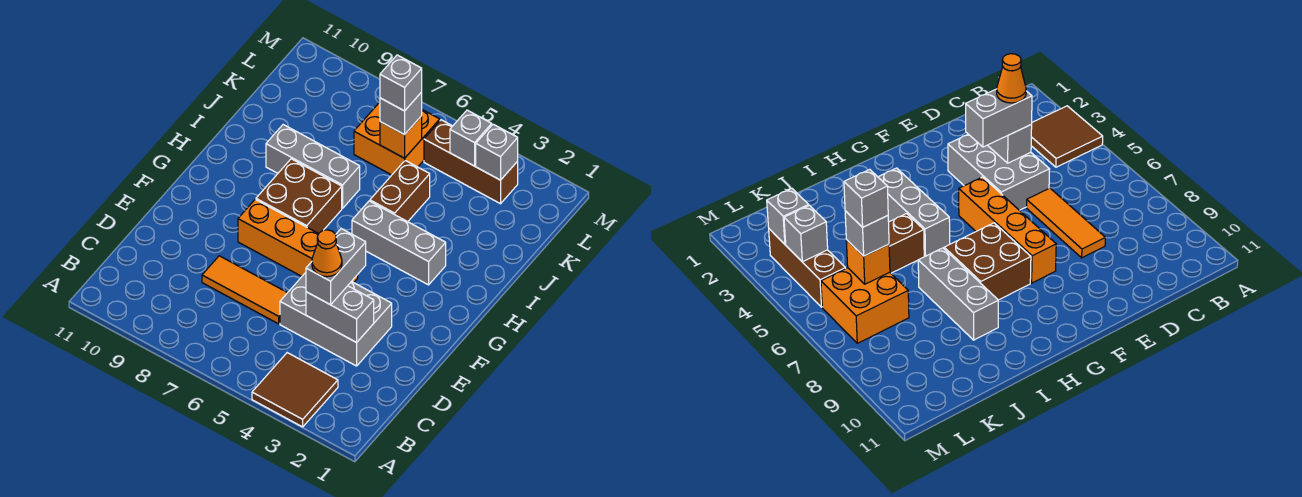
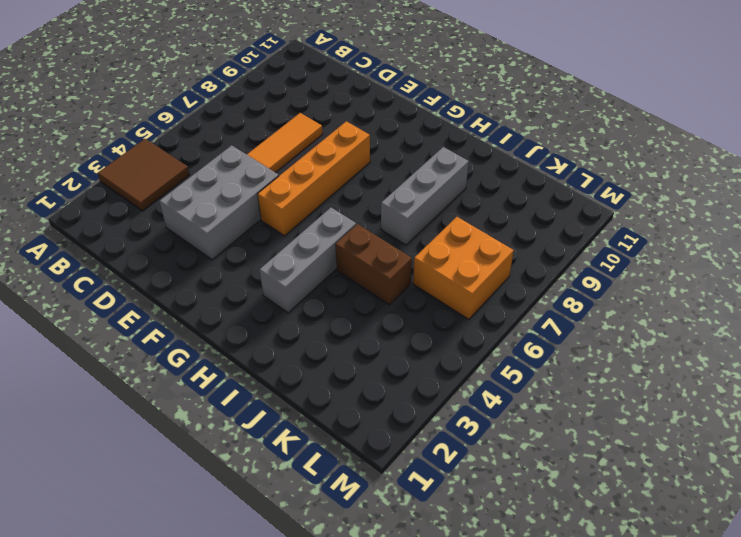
none -> brown 2x2 brick [256,159,342,234]
none -> brown 1x3 brick [424,120,518,204]
none -> grey 1x2 brick [306,286,374,342]

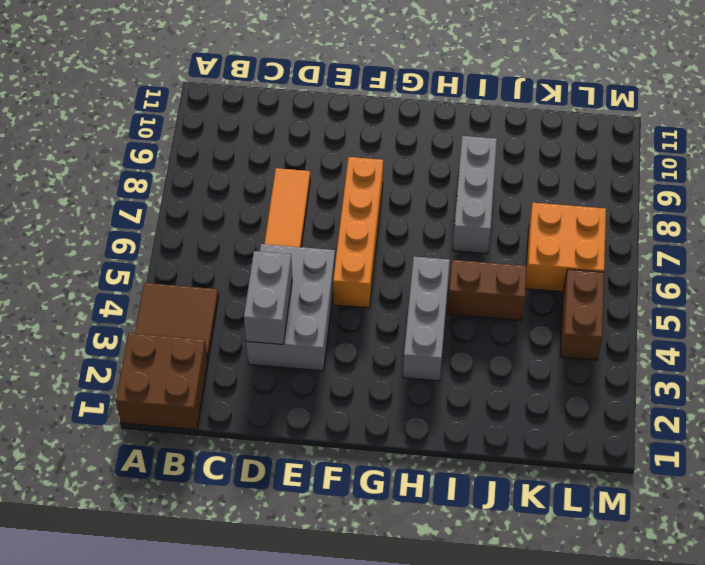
brown 2x2 brick [116,333,208,430] -> brown 2x2 brick moved to [256,159,342,234]
brown 1x2 brick [560,269,604,360] -> brown 1x3 brick [424,120,518,204]
none -> orange 1x1 brick [380,116,422,158]
none -> grey 1x1 brick [476,124,518,180]
none -> grey 1x1 brick [450,110,492,166]

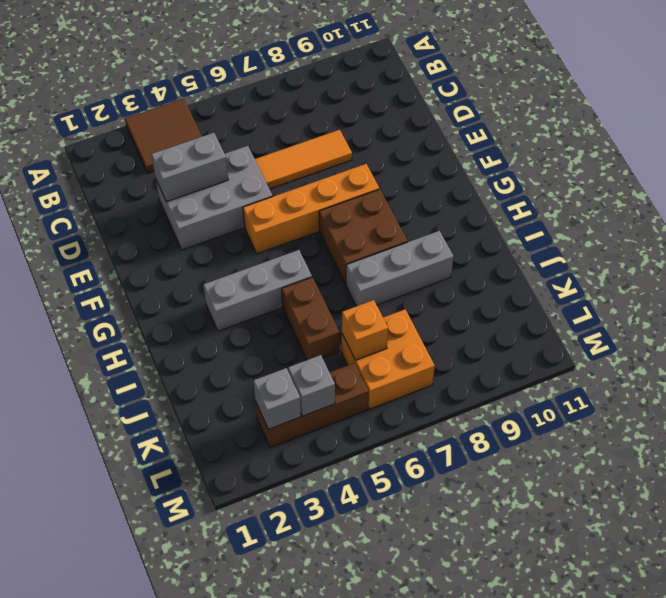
none -> grey 1x2 brick [306,229,366,305]
none -> grey 1x1 brick [380,92,422,135]
none -> orange 1x1 cone [312,230,342,277]

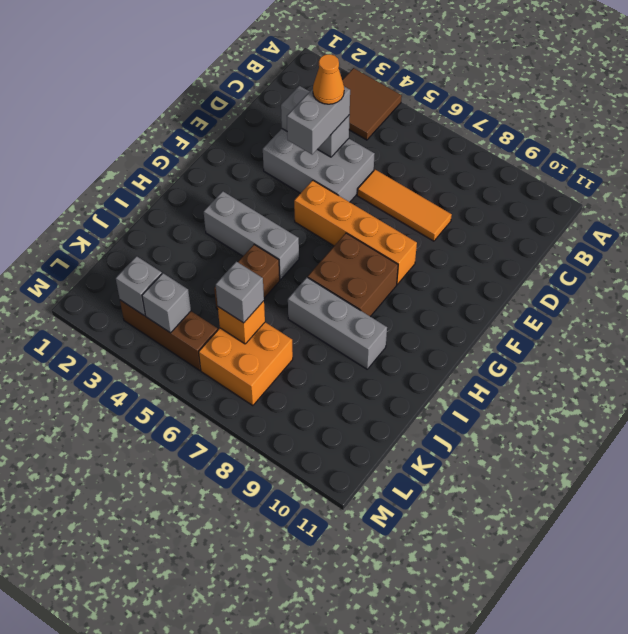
none -> grey 1x1 brick [380,55,422,111]

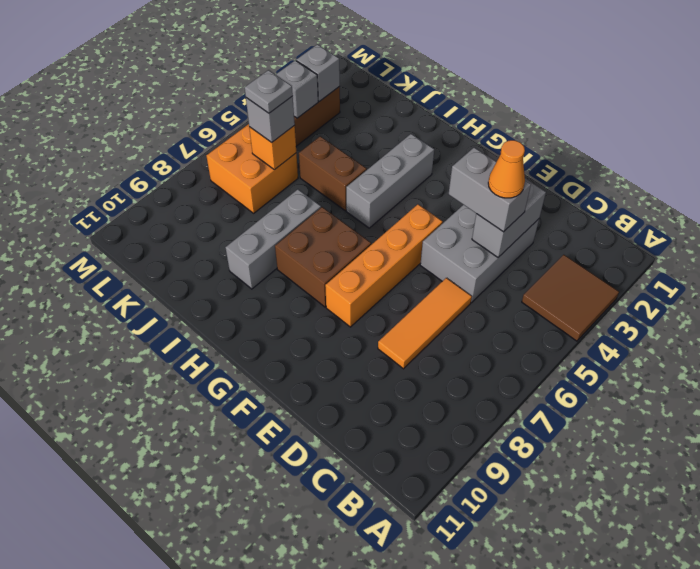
grey 1x1 plate [245,70,293,113] -> grey 1x1 brick [380,55,422,111]

